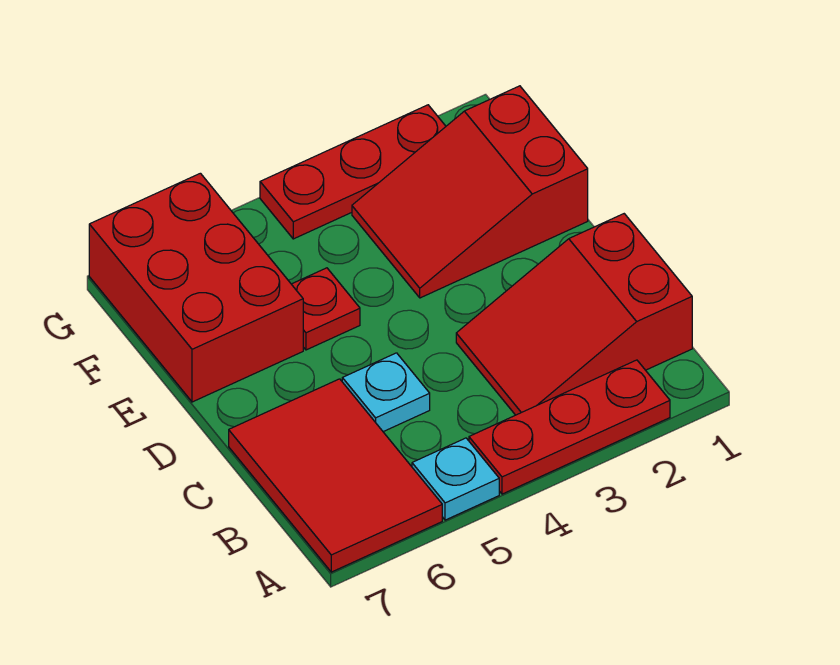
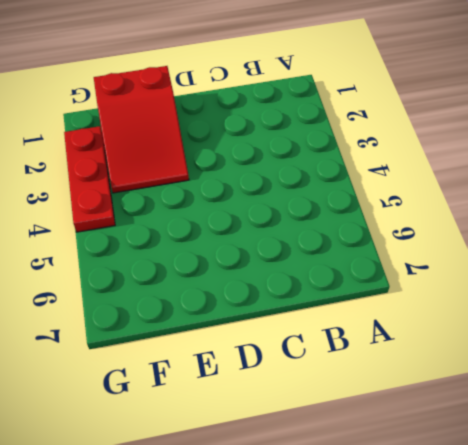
none -> red 1x3 plate [469,360,670,494]
none -> cyan 1x1 plate [412,438,499,520]

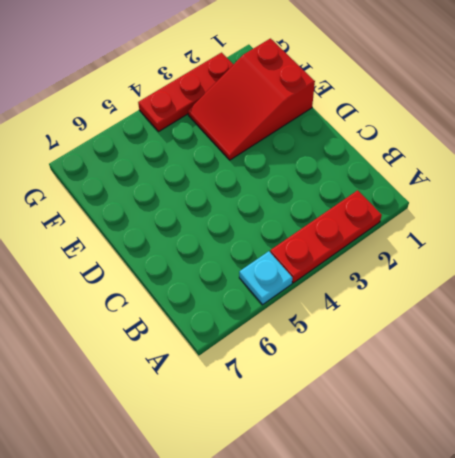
none -> red 2x3 tile [229,379,442,572]
none -> red 2x3 slope [456,214,692,415]

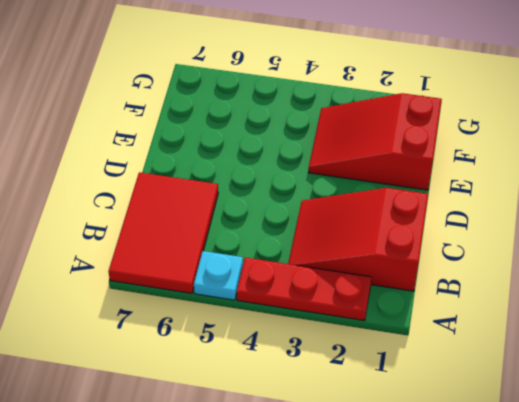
none -> cyan 1x1 plate [342,353,430,432]
none -> red 1x1 plate [292,268,360,350]

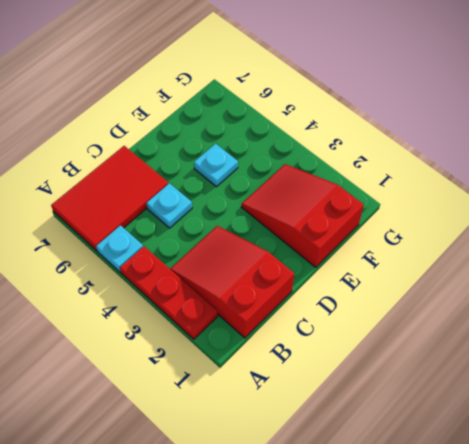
cyan 1x1 plate [194,144,238,187] -> red 1x1 plate [292,268,360,350]
none -> red 2x3 brick [89,173,303,402]
none -> red 1x3 plate [260,105,446,239]

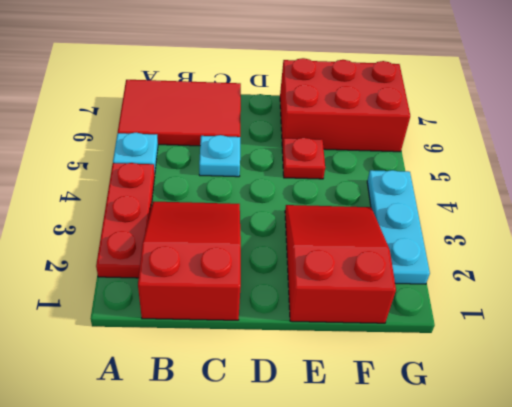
cyan 1x3 plate [367,170,430,284] -> red 1x3 plate [260,105,446,239]

